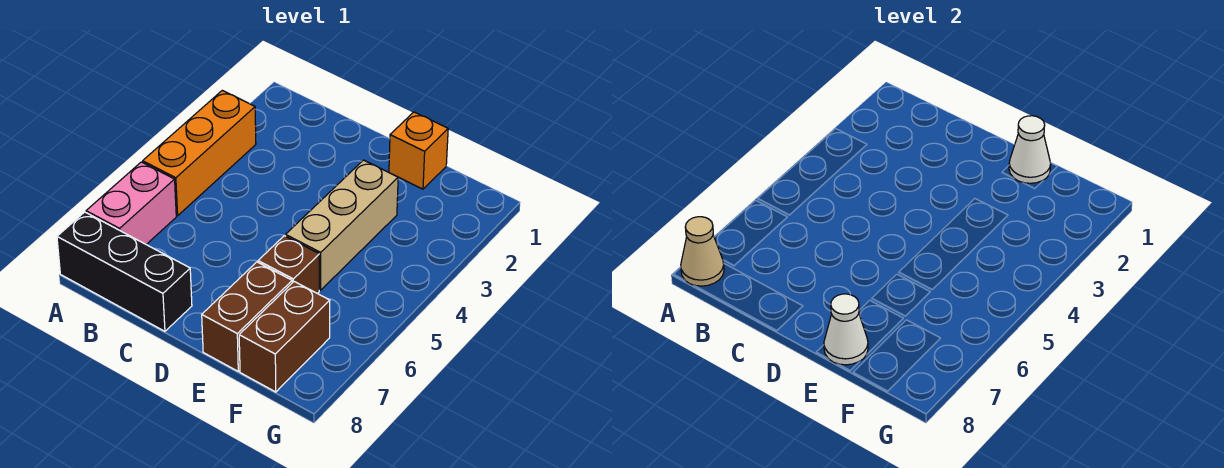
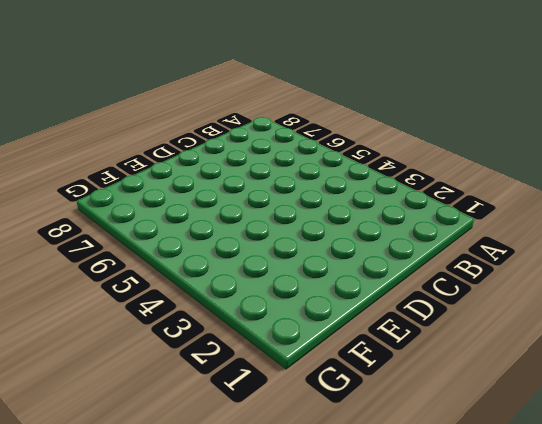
none -> orange 1x3 brick [143,90,256,216]
none -> pink 1x2 brick [86,162,176,244]

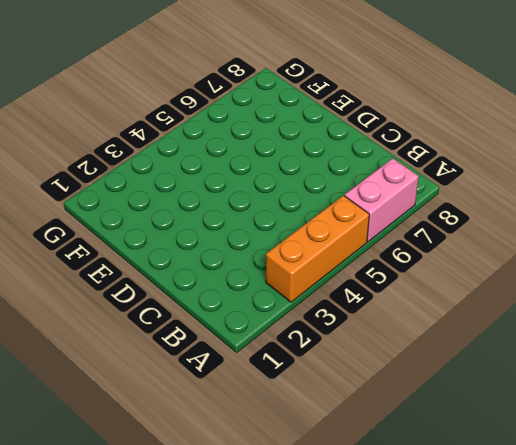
none -> black 1x3 brick [57,212,192,331]
none -> orange 1x1 brick [389,112,448,189]

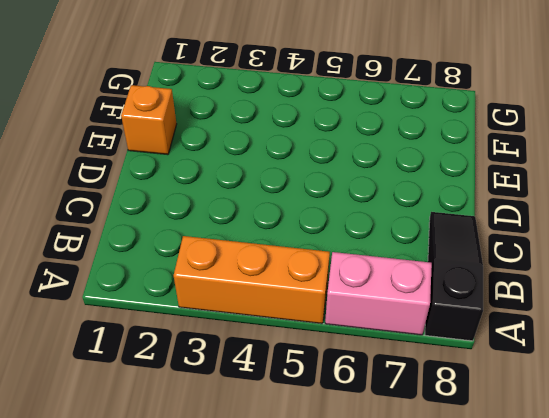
black 1x3 slope [425,212,483,341] -> black 1x3 brick [57,212,192,331]
none -> tan 1x3 brick [286,160,398,290]
none -> brown 1x1 brick [258,236,319,294]

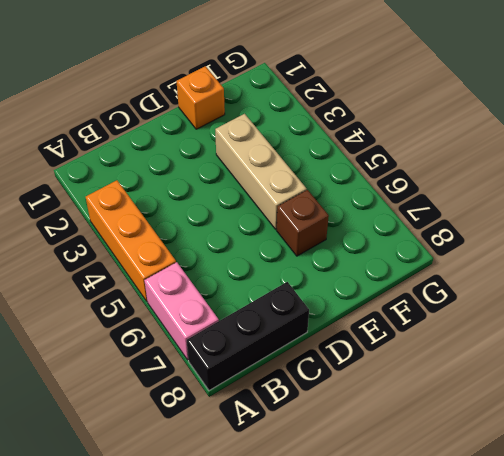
none -> brown 1x2 brick [202,262,292,371]
none -> brown 1x2 brick [239,282,330,392]

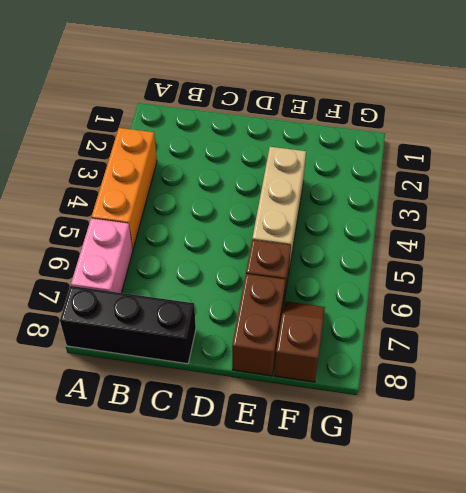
brown 1x2 slope [274,301,325,382] -> brown 1x2 brick [239,282,330,392]
none -> orange 1x1 brick [389,112,448,189]
none -> tan 1x1 cone [681,217,724,286]

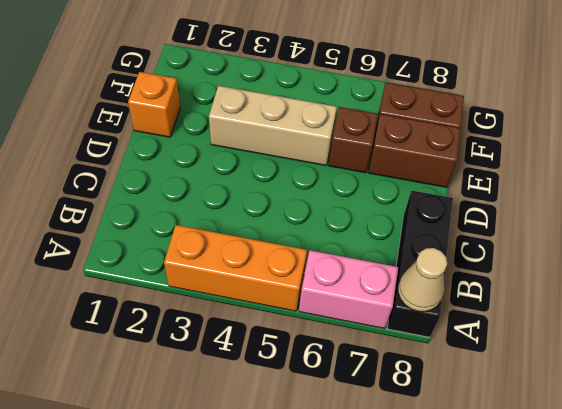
none -> white 1x1 cone [1009,116,1051,183]
none -> white 1x1 cone [824,294,868,365]

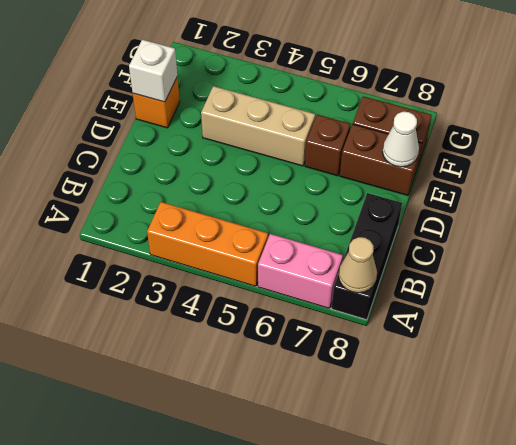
white 1x1 brick [129,40,177,102] -> white 1x1 cone [1009,116,1051,183]

